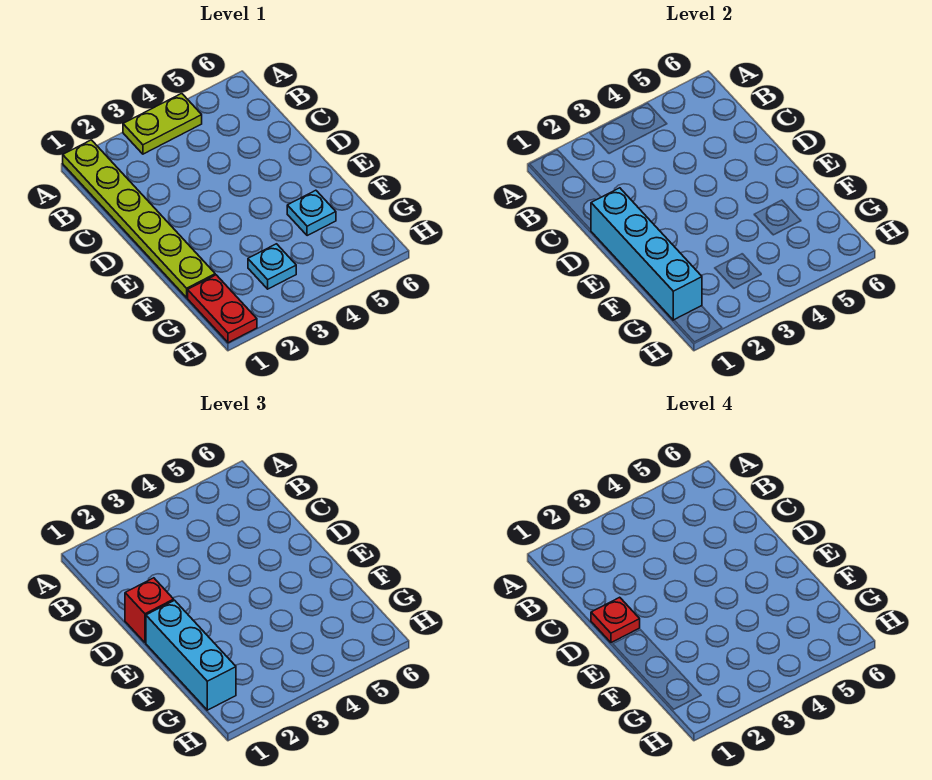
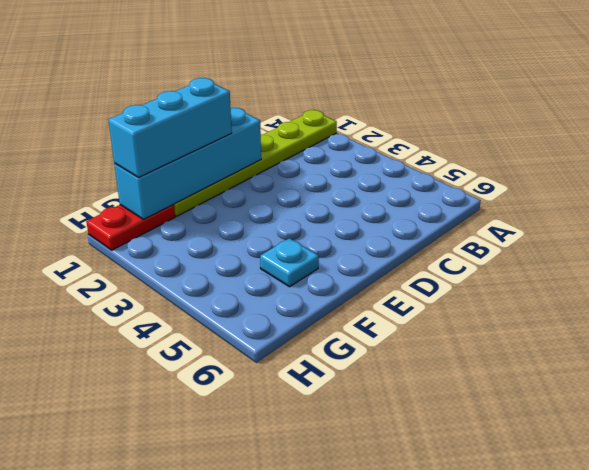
none -> lime 1x2 plate [123,93,202,154]
none -> cyan 1x1 plate [248,244,296,289]

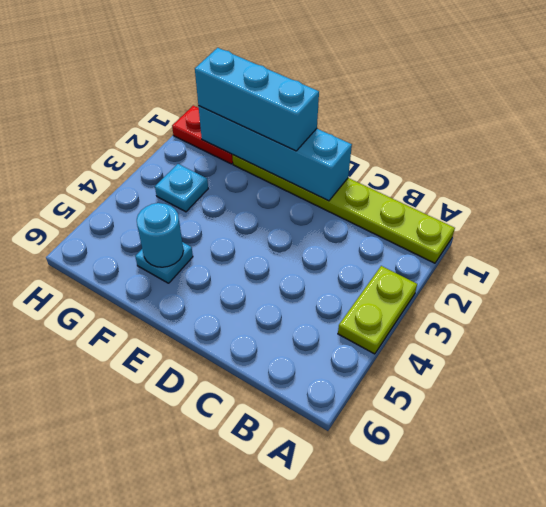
cyan 1x1 round brick [137,203,183,267] -> none
none -> red 1x1 brick [125,578,174,643]
none -> red 1x1 plate [591,597,640,643]

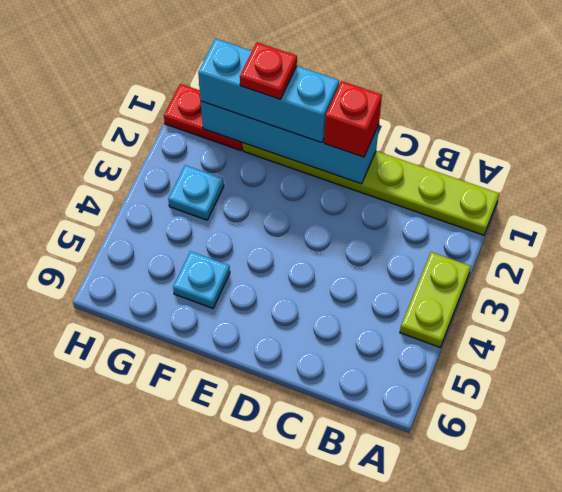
red 1x1 plate [240,42,297,99] -> red 1x1 plate moved to [591,597,640,643]

